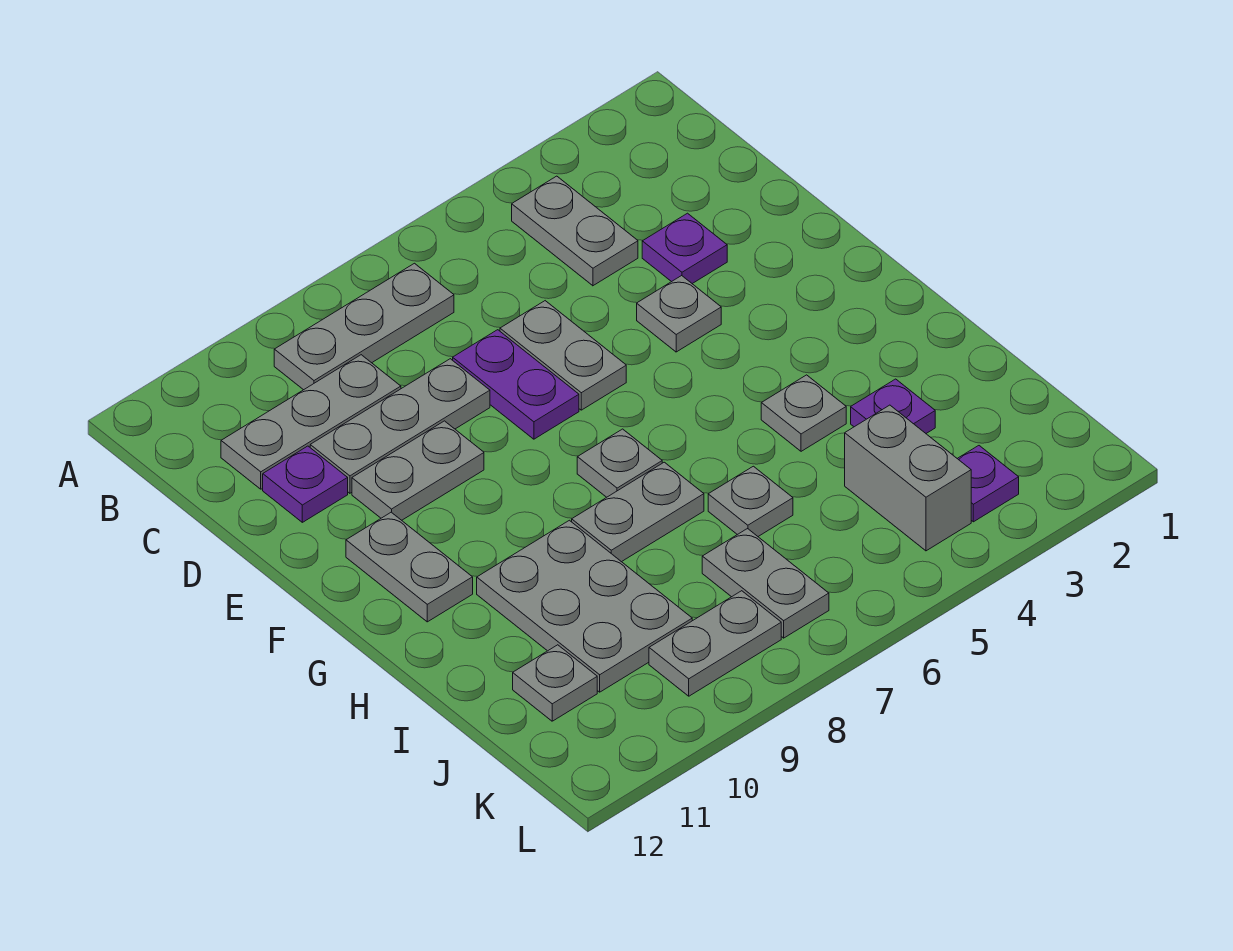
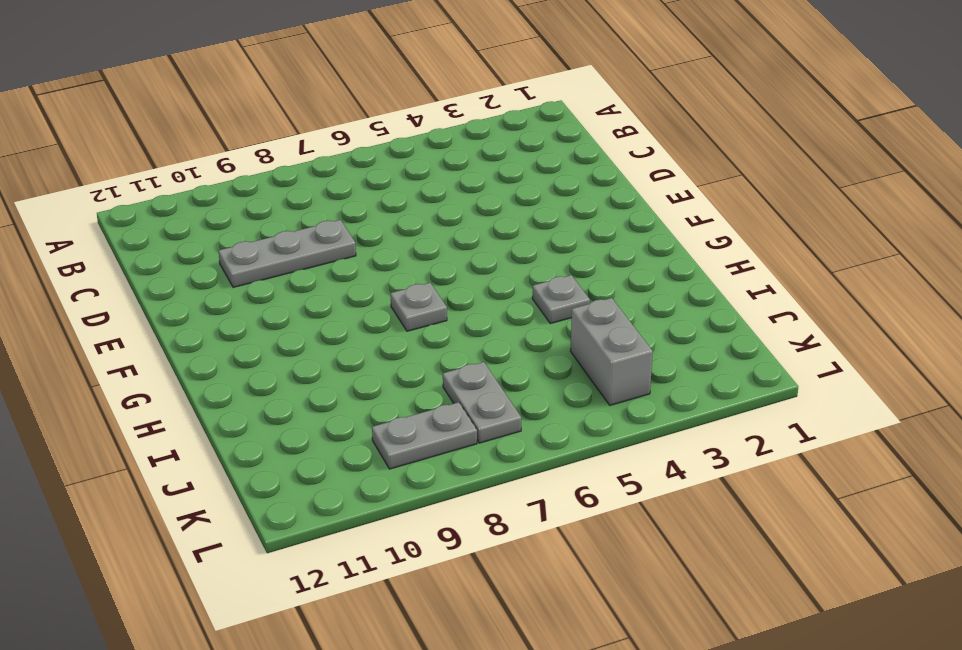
none -> grey 1x2 plate [512,176,638,286]
none -> grey 1x3 plate [274,263,454,390]
none -> grey 1x3 plate [221,355,401,489]

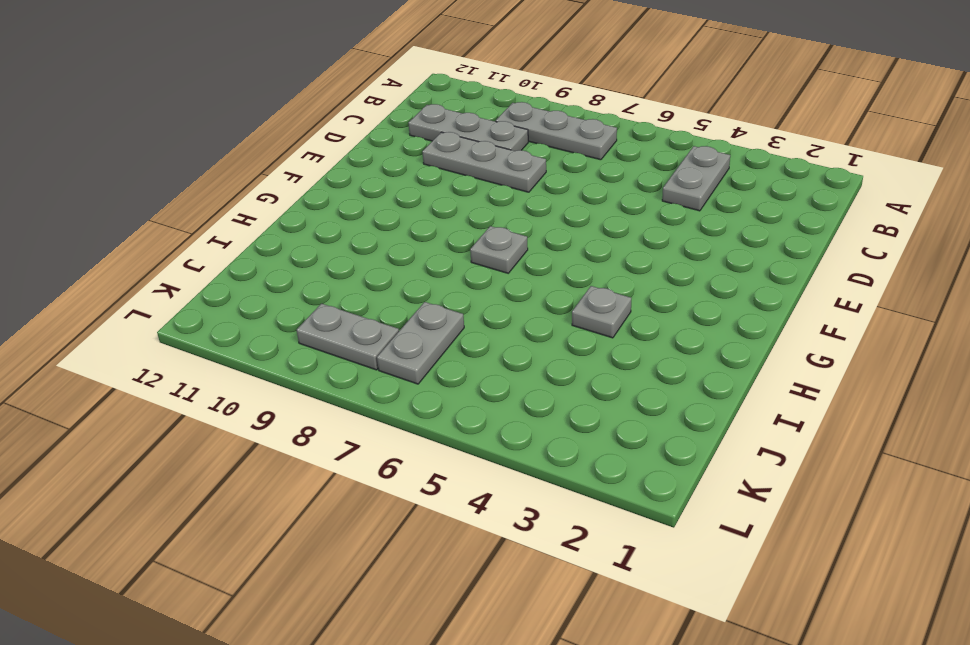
none -> purple 1x1 plate [642,213,727,284]
none -> grey 1x2 plate [500,301,626,410]
none -> purple 1x2 plate [453,330,579,439]

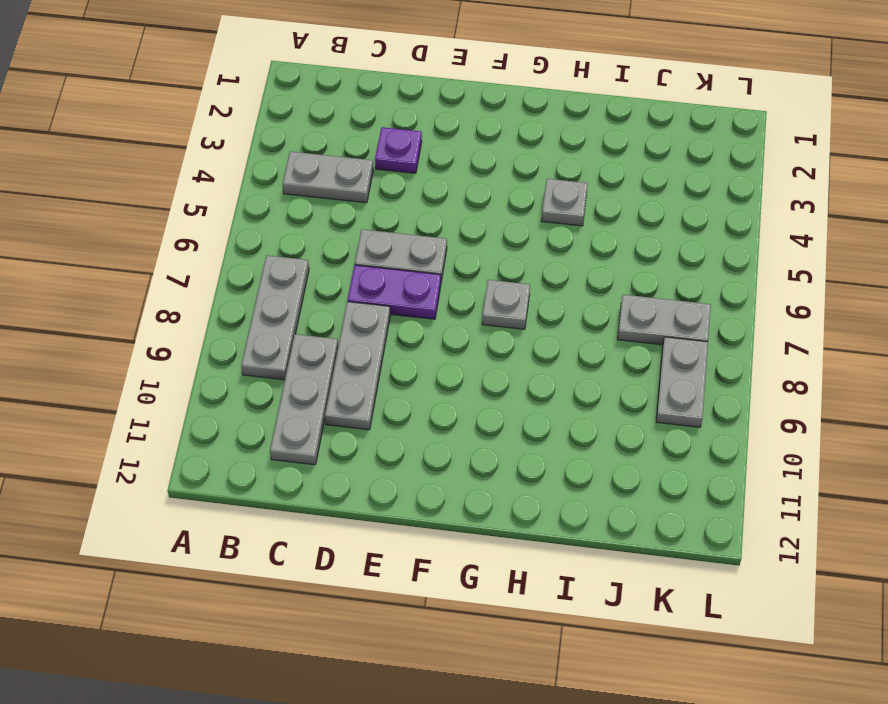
none -> purple 1x1 plate [263,446,348,522]
none -> grey 1x1 plate [637,276,721,352]
none -> grey 1x2 plate [352,421,484,520]

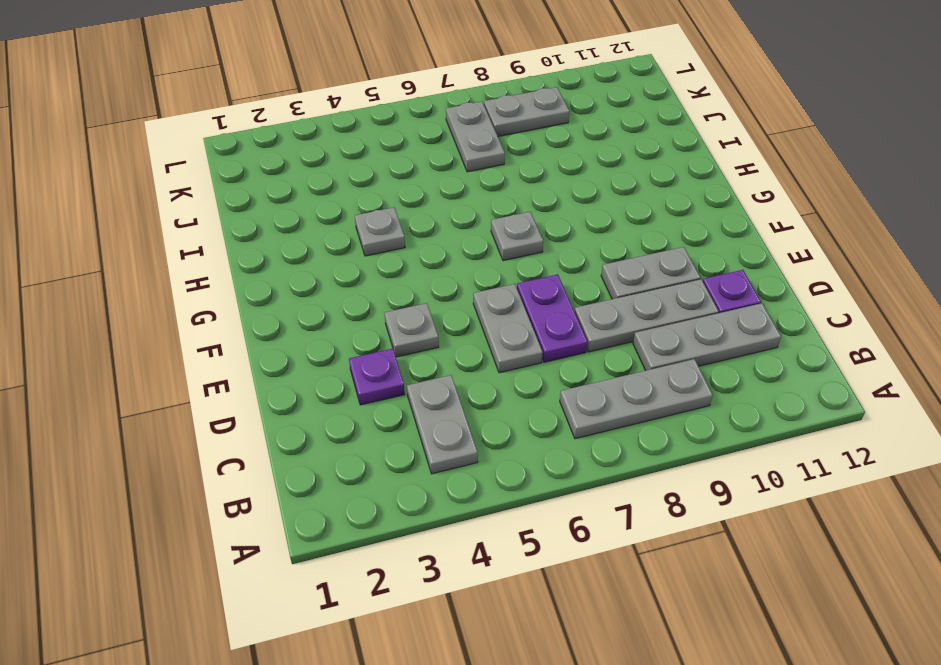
none -> grey 1x2 plate [346,512,473,622]
none -> grey 1x2 plate [572,462,704,562]
none -> grey 2x3 plate [477,520,692,692]

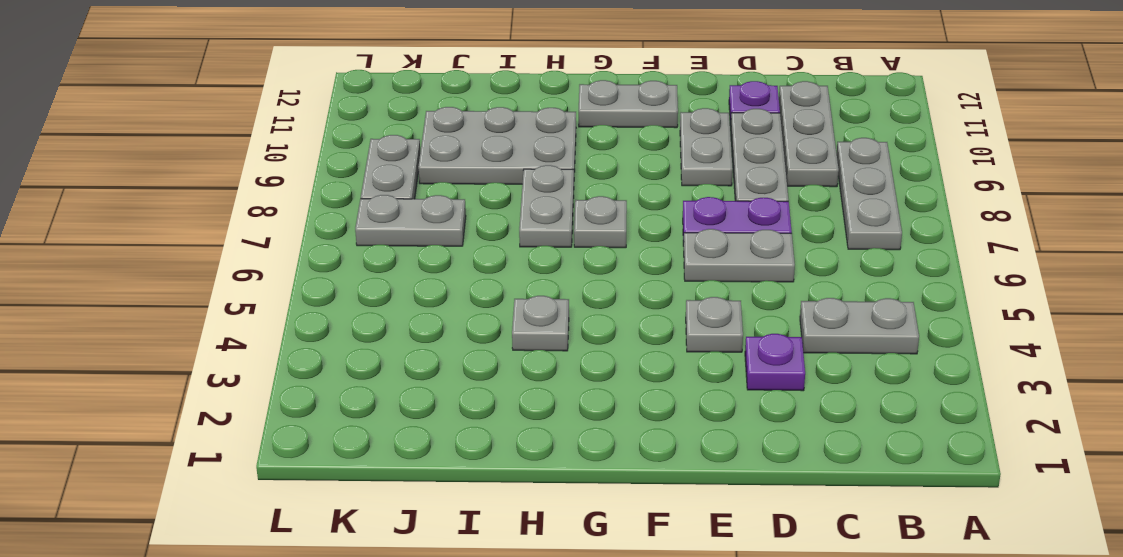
none -> purple 1x1 plate [851,379,935,433]
none -> grey 1x1 plate [708,466,793,536]
none -> grey 1x2 brick [845,405,971,551]

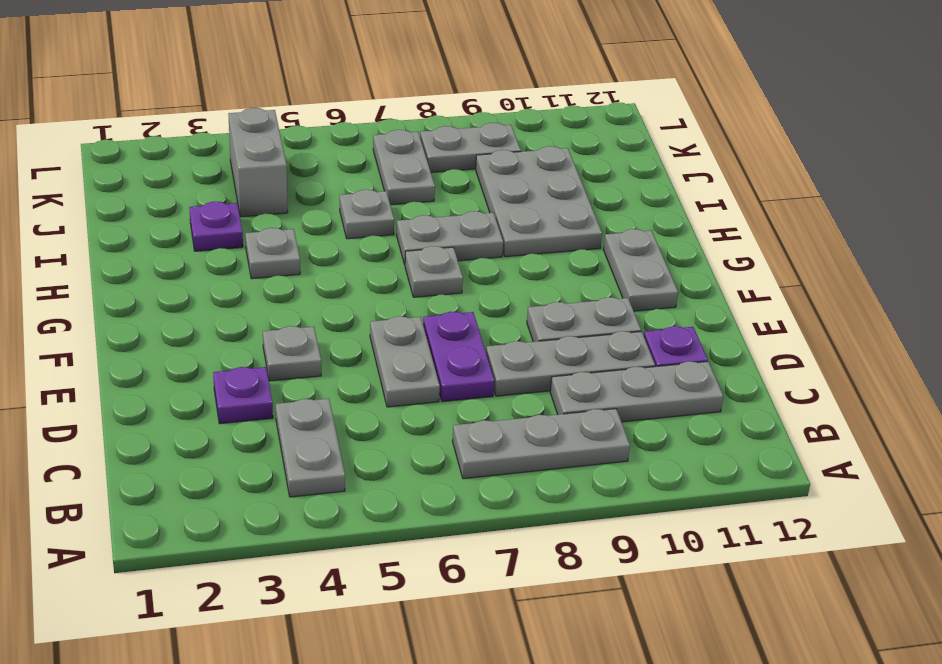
none -> grey 1x1 plate [513,645,597,721]
none -> purple 1x1 plate [958,446,1019,522]

